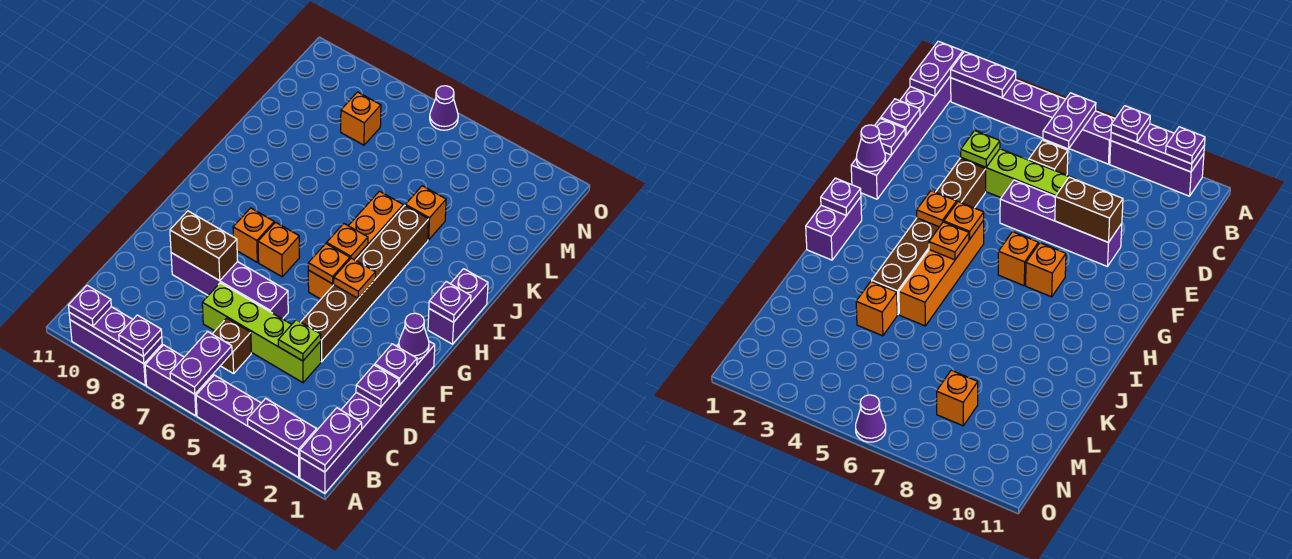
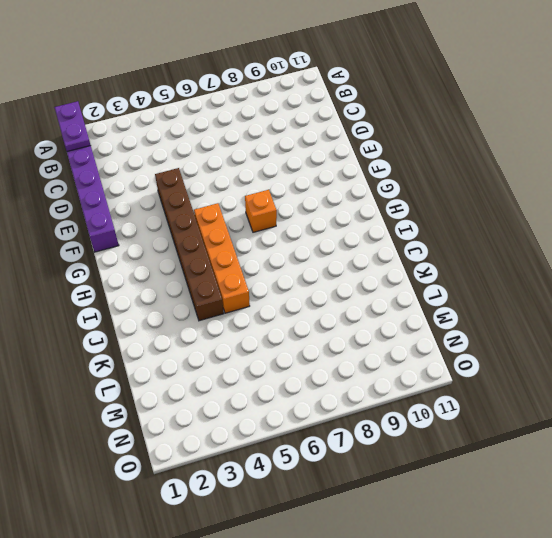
none -> purple 1x4 brick [196,375,300,478]
none -> purple 1x2 brick [145,345,213,416]
none -> purple 1x3 brick [70,320,162,385]
none -> brown 1x1 brick [213,318,251,374]

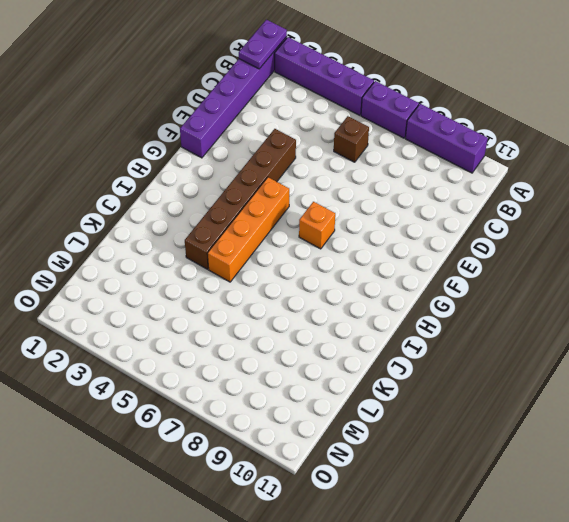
none -> lime 1x4 brick [202,283,321,383]
none -> purple 1x4 brick [171,253,288,319]
none -> orange 1x1 brick [233,208,274,262]
none -> purple 1x2 brick [428,269,488,344]

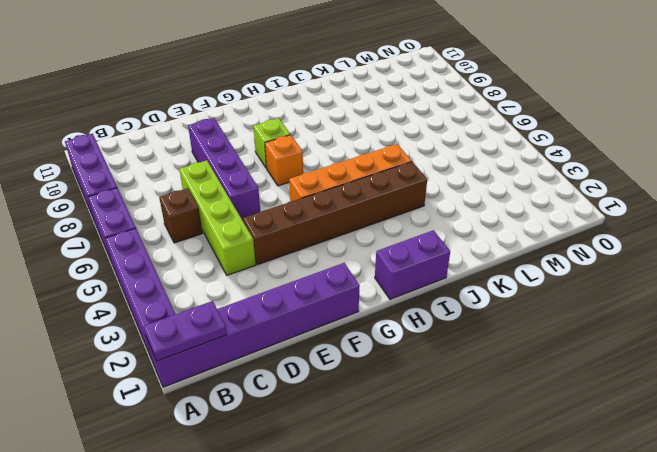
lime 1x1 brick [253,118,290,168] -> orange 1x1 brick [233,208,274,262]
none -> orange 1x1 brick [405,186,446,240]
none -> orange 1x1 brick [341,92,381,145]
none -> purple 1x1 cone [430,86,458,130]
none -> purple 1x2 plate [247,398,317,456]

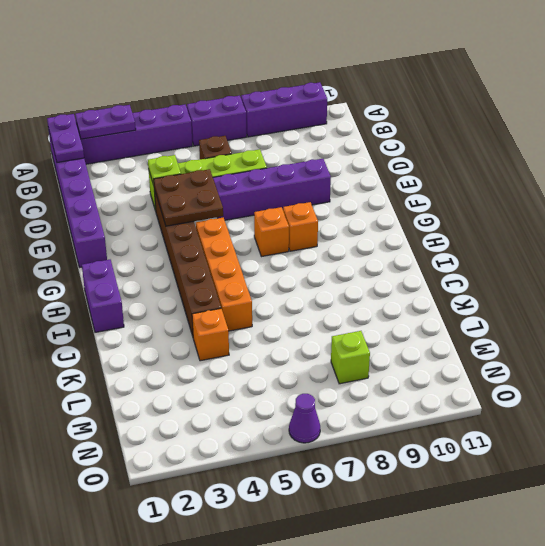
brown 2x2 plate [154,169,223,226] -> none
lime 1x1 brick [331,331,370,384] -> orange 1x1 brick [341,92,381,145]
none -> purple 1x2 plate [170,332,232,394]
none -> purple 1x3 plate [69,307,162,364]
none -> purple 1x1 plate [356,365,399,407]
none -> purple 1x1 plate [375,344,417,385]

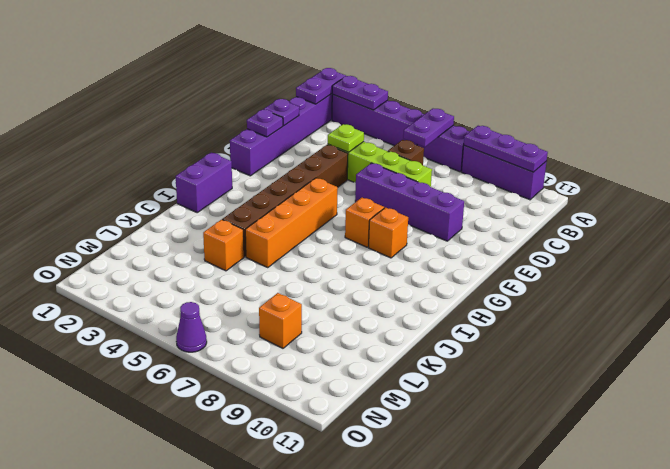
none -> brown 1x2 brick [170,211,238,281]
none -> purple 1x1 cone [399,313,429,359]
none -> orange 1x1 plate [334,258,375,298]
none -> orange 1x1 plate [308,244,350,284]

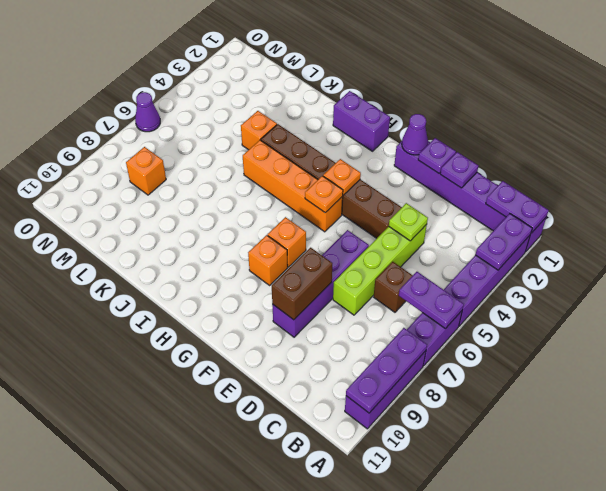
none -> purple 1x1 plate [429,282,471,322]
none -> orange 1x1 plate [327,224,368,259]
none -> purple 1x1 plate [119,315,162,356]
none -> purple 1x1 plate [69,285,111,326]

